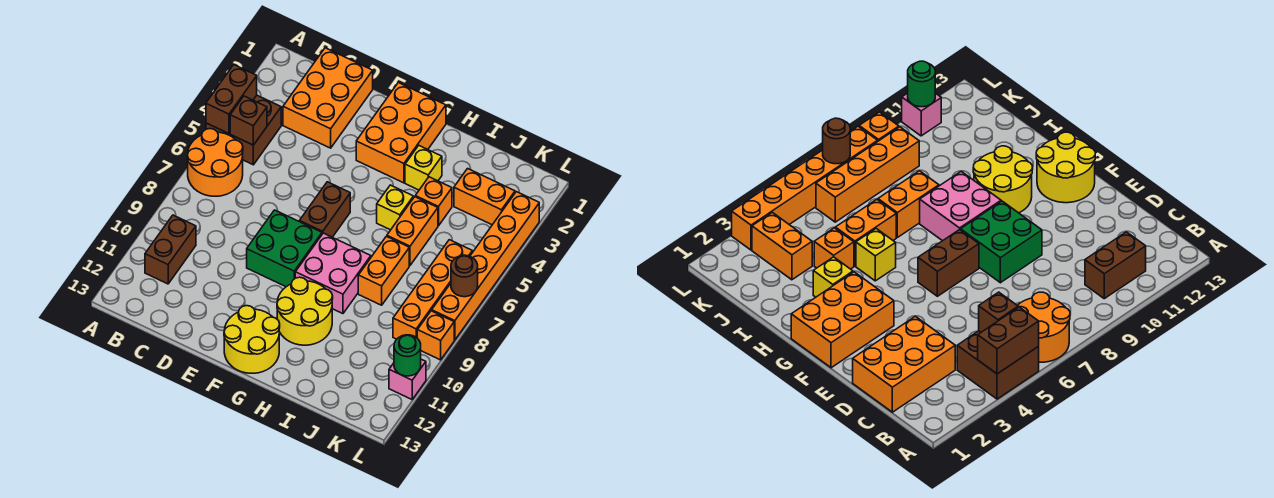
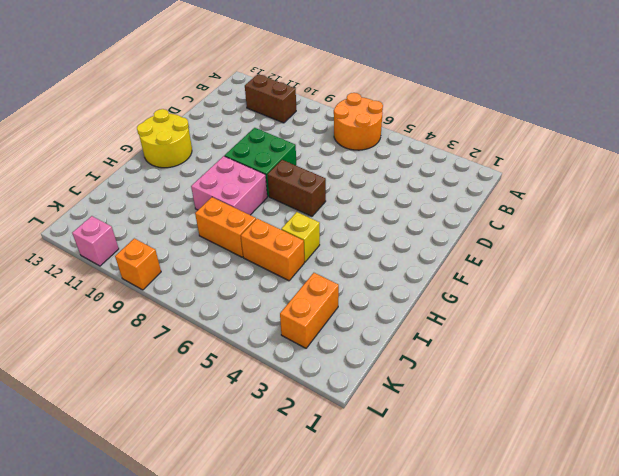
none -> brown 2x2 brick [206,95,281,165]
none -> orange 2x3 brick [283,48,373,148]
none -> orange 2x3 brick [356,82,446,183]

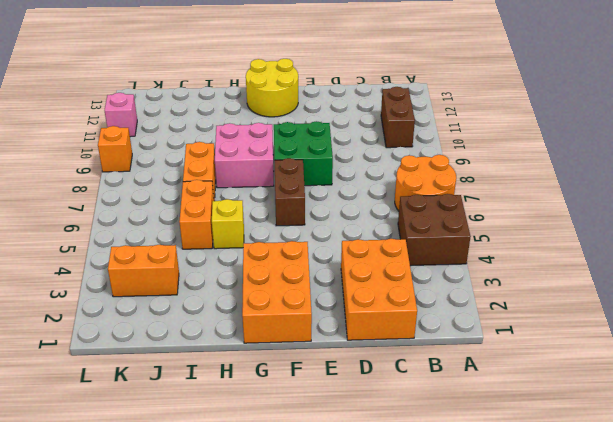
none -> yellow 2x2 round brick [277,277,333,345]
none -> yellow 1x1 brick [405,146,442,190]
none -> orange 1x1 brick [415,177,452,226]

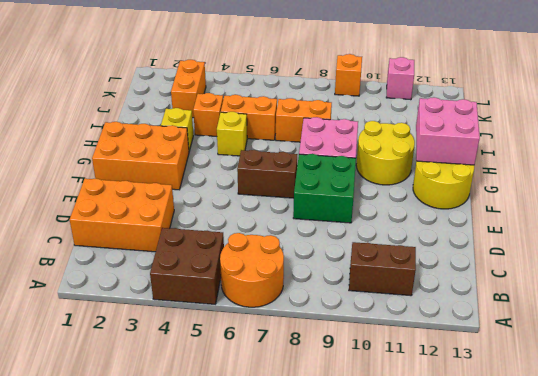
pink 2x2 brick [416,97,480,165] -> none
none -> orange 1x4 brick [393,240,472,339]
none -> orange 1x6 brick [432,192,539,340]
none -> brown 1x2 brick [206,65,257,134]

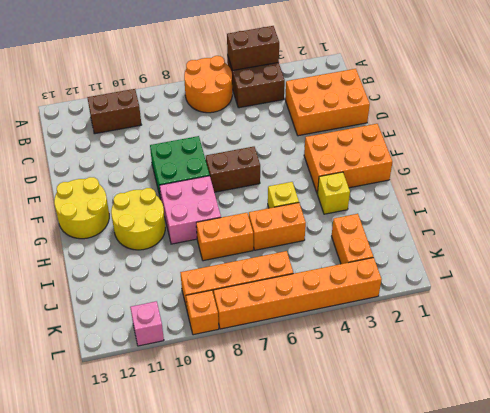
none -> orange 1x1 brick [415,177,452,226]
none -> brown 1x1 brick [230,96,267,145]
none -> brown 1x1 round brick [451,255,478,297]

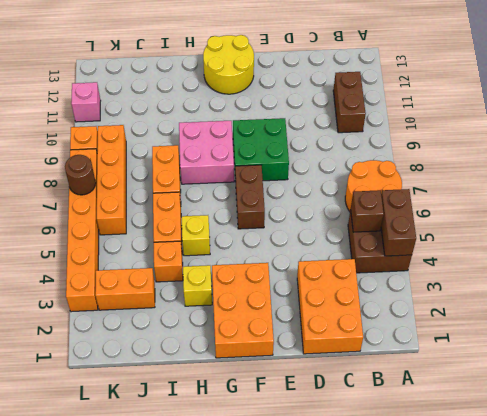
none -> yellow 2x2 round brick [277,277,333,345]
none -> green 1x1 round brick [394,335,421,376]

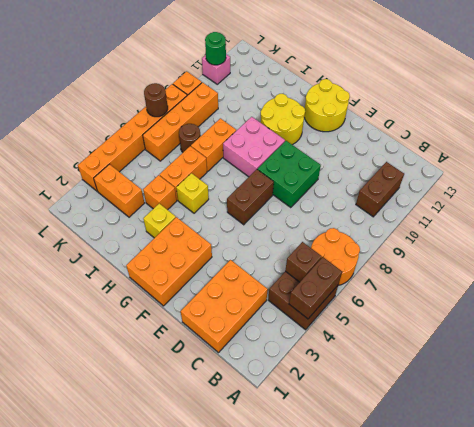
brown 1x1 round brick [179,124,200,152] -> none

